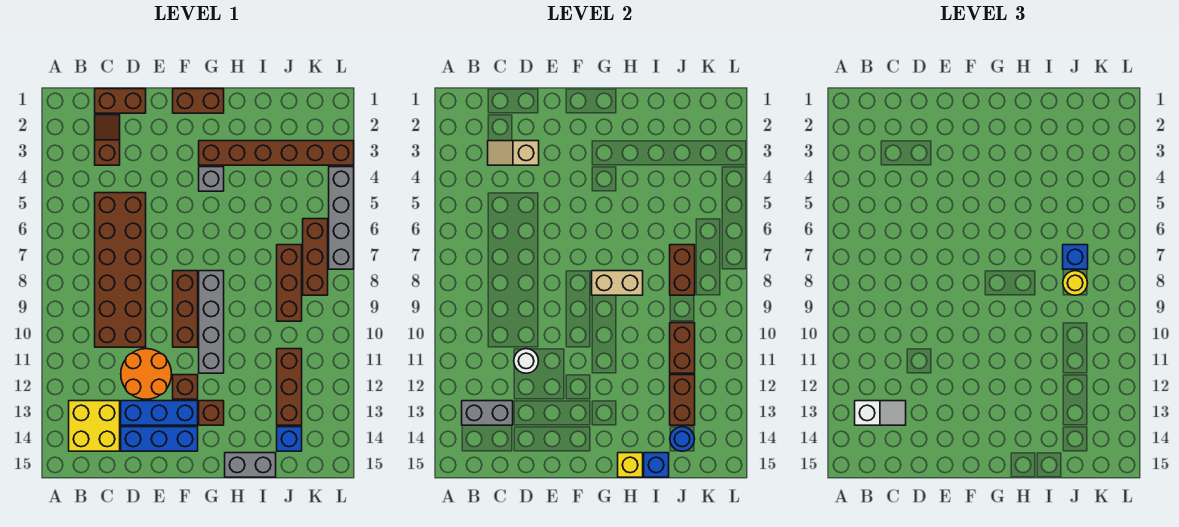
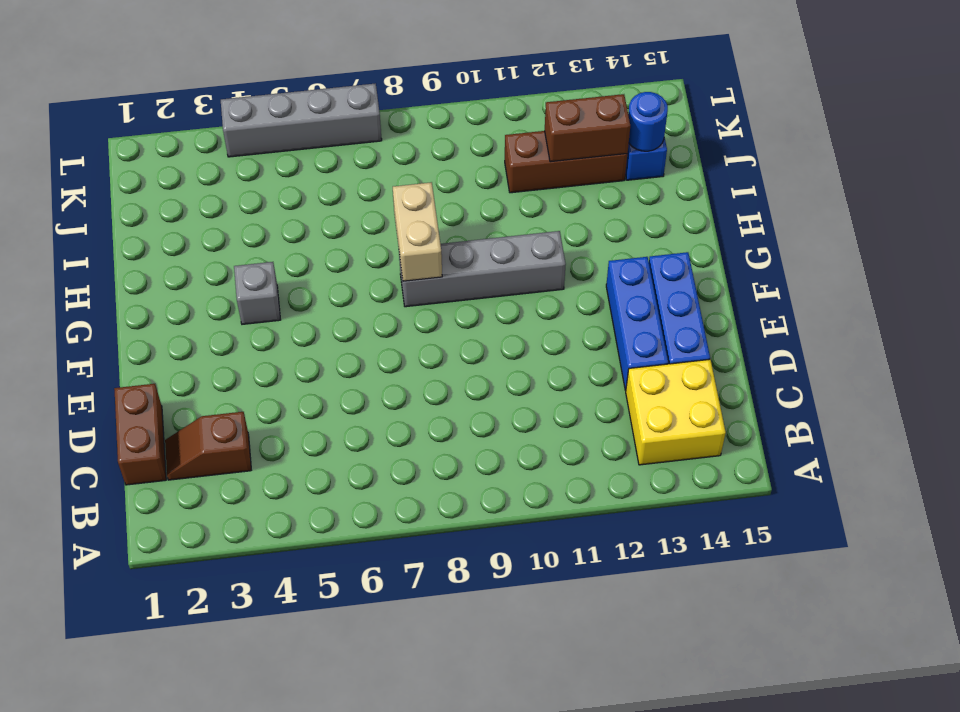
none -> brown 2x6 brick [95,193,146,347]
none -> orange 2x2 round brick [121,349,172,399]
none -> brown 1x2 brick [173,89,224,113]
none -> brown 1x3 brick [173,271,198,347]

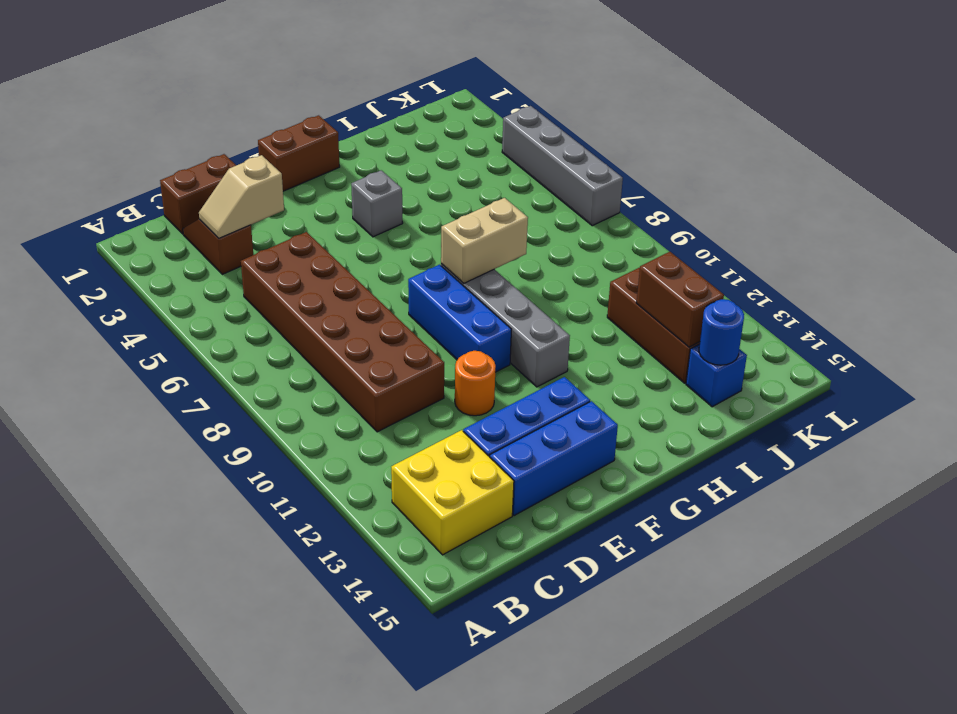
orange 1x1 round brick [455,351,496,416] -> orange 2x2 round brick [121,349,172,399]
blue 1x3 brick [408,265,511,372] -> brown 1x3 brick [173,271,198,347]
none -> brown 1x1 brick [173,375,198,399]
none -> brown 1x6 brick [199,141,354,165]
none -> brown 1x1 brick [199,401,224,425]
none -> grey 1x2 brick [225,453,276,477]

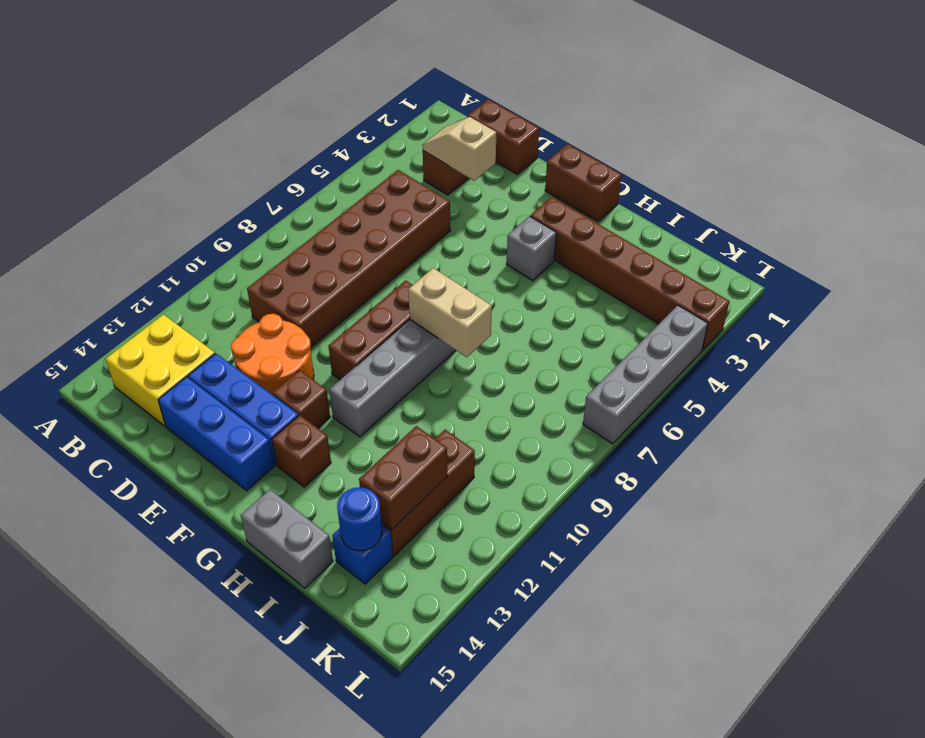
none -> brown 1x3 brick [277,245,302,321]
none -> brown 1x3 brick [303,219,328,295]
none -> grey 1x2 brick [462,401,513,425]
none -> white 1x1 round brick [514,349,538,373]

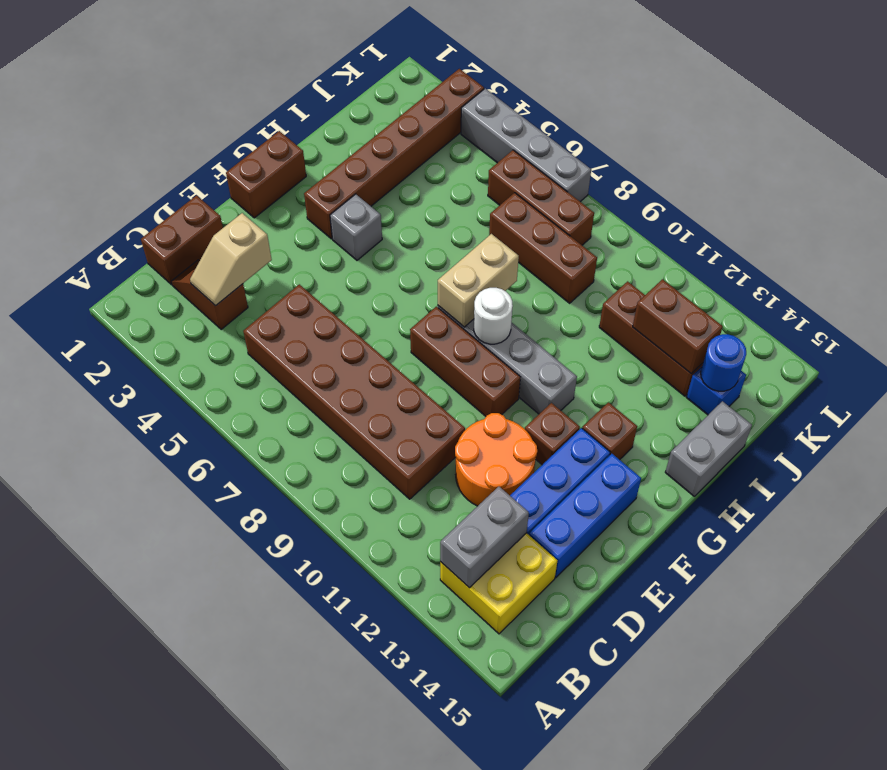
white 1x1 round brick [474,288,513,344] -> white 1x1 round brick moved to [514,349,538,373]
none -> yellow 1x1 brick [618,453,643,477]
none -> blue 1x1 brick [644,453,669,477]
none -> brown 1x2 brick [670,245,695,295]
none -> brown 1x2 brick [670,323,695,373]

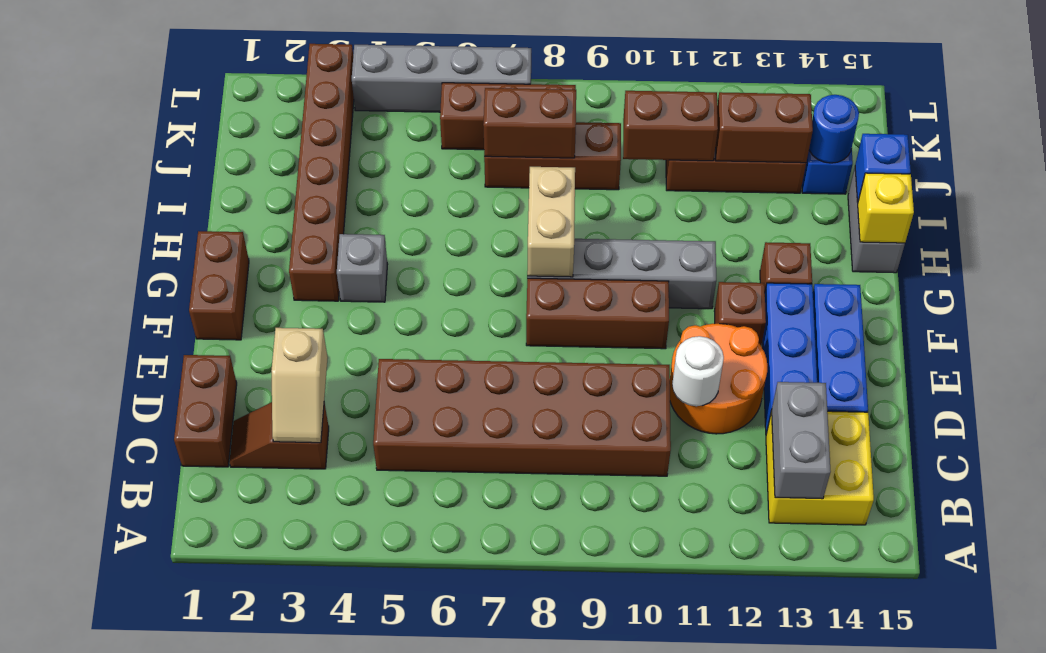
none -> white 1x2 slope [855,401,906,425]
none -> blue 1x1 brick [1063,245,1088,269]
none -> yellow 1x1 round brick [1063,271,1087,295]

